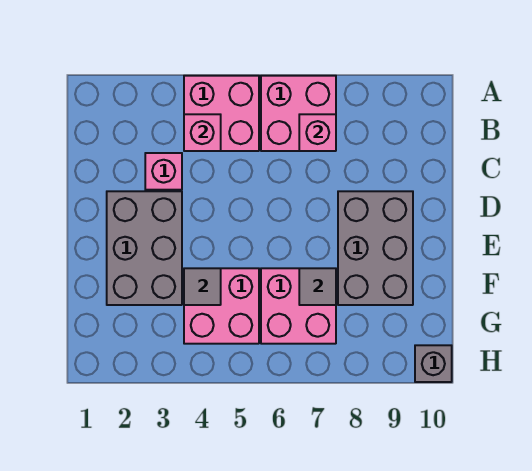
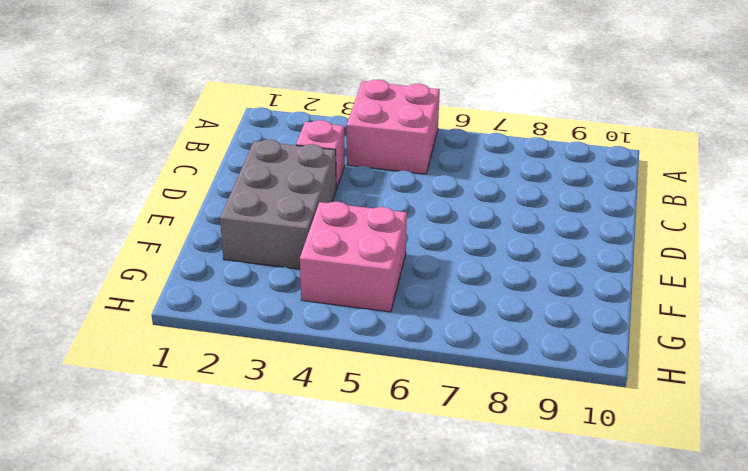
none -> pink 2x2 brick [261,76,336,151]
none -> grey 2x3 brick [338,191,413,305]
none -> pink 2x2 brick [261,268,336,344]

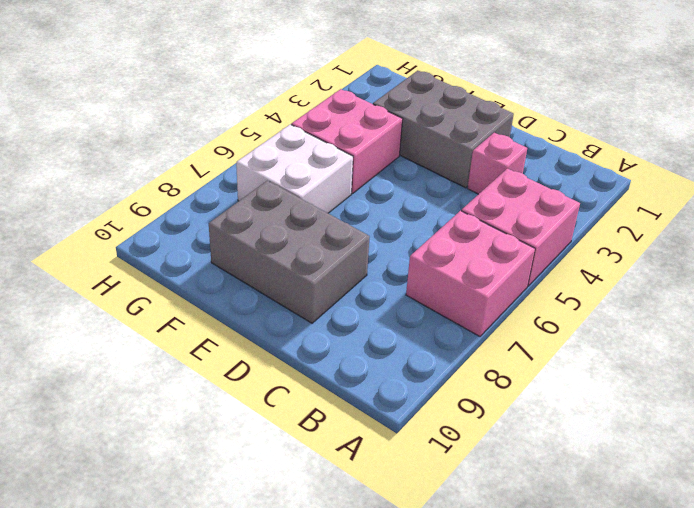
white 2x2 brick [236,124,353,213] -> pink 2x2 brick [261,268,336,344]
none -> grey 1x1 brick [415,345,452,382]
none -> pink 1x1 brick [184,114,221,151]
none -> pink 1x1 brick [299,114,336,151]

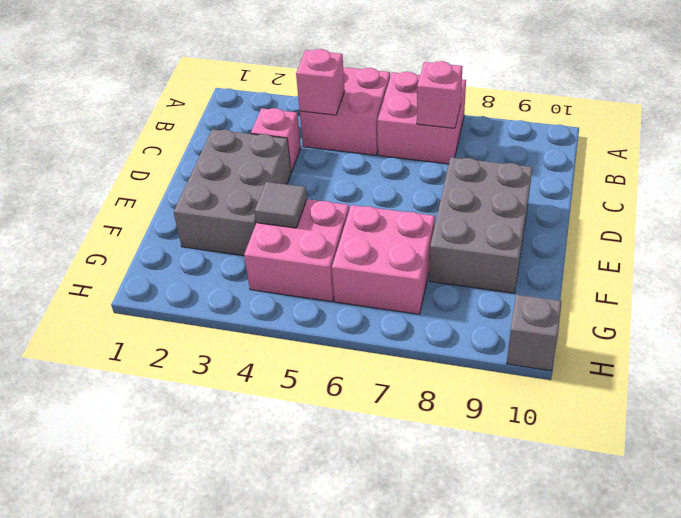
none -> grey 1x1 tile [299,268,336,305]

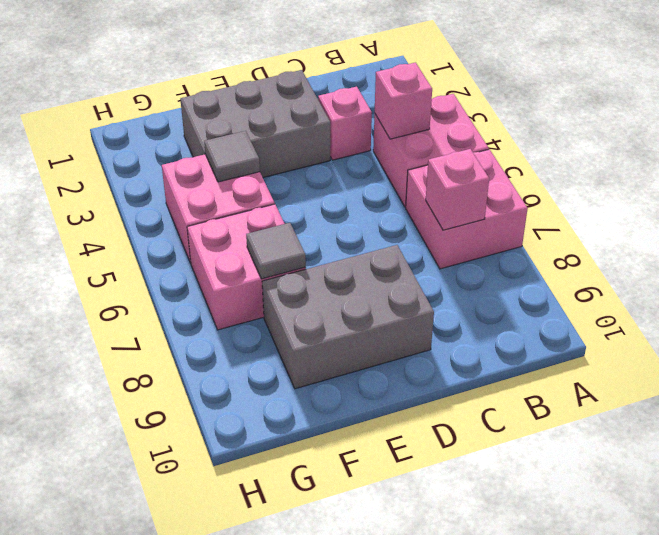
none -> grey 1x1 brick [415,345,452,382]

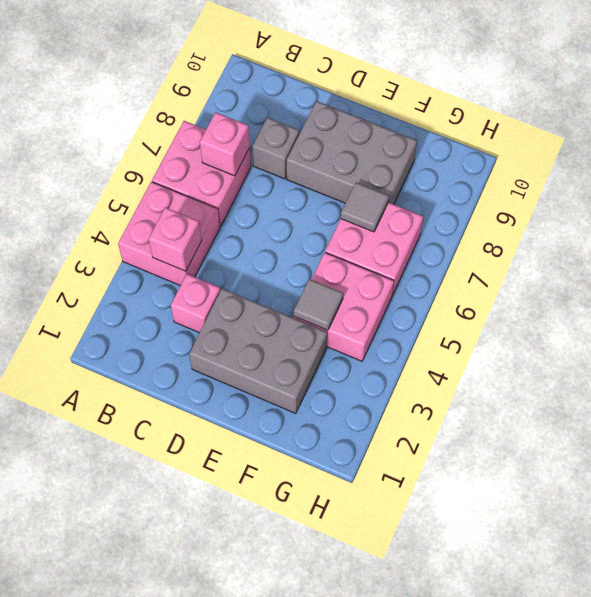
grey 1x1 brick [252,117,299,179] -> grey 1x1 brick moved to [415,345,452,382]

